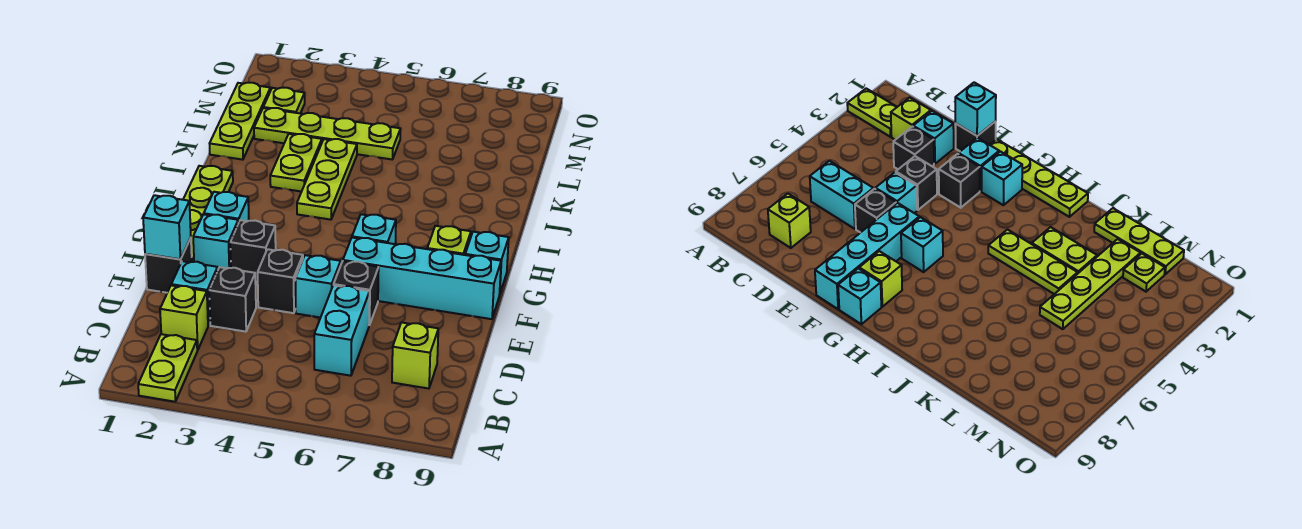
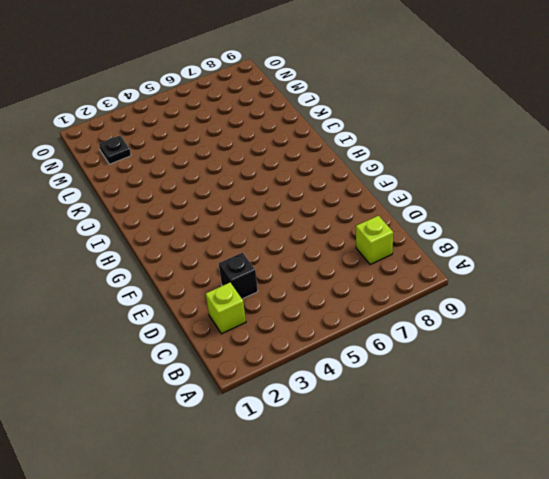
black 1x1 plate [99,136,131,164] -> lime 1x1 plate [263,88,305,113]
none -> lime 1x2 plate [138,334,197,402]
none -> cyan 1x2 brick [314,285,370,376]
none -> cyan 1x1 brick [171,261,218,325]

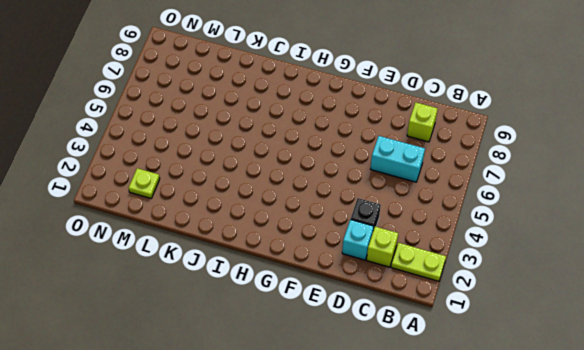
none -> black 1x1 brick [145,238,192,293]
none -> black 1x1 brick [258,249,303,313]
none -> cyan 1x1 brick [295,255,341,318]

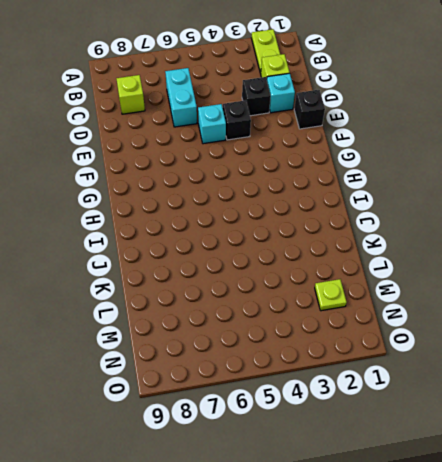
none -> black 1x1 brick [334,261,379,325]
none -> lime 1x4 plate [183,166,233,262]
none -> cyan 1x1 brick [193,214,238,269]

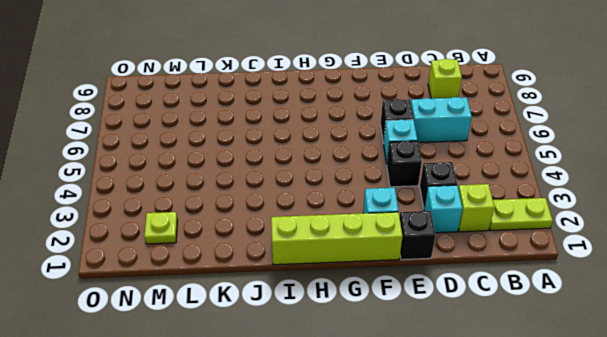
lime 1x4 brick [271,212,403,265] -> lime 1x4 plate [183,166,233,262]
none -> black 1x1 brick [230,220,276,282]
none -> cyan 1x4 brick [343,238,501,319]
none -> cyan 1x1 brick [204,192,249,223]

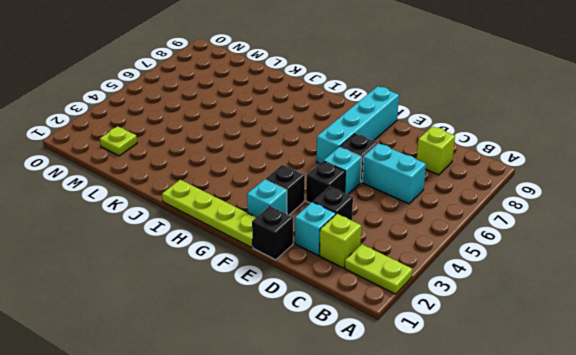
none -> cyan 1x1 brick [204,192,249,223]
none -> cyan 1x1 brick [352,214,396,244]
none -> lime 1x1 brick [427,226,471,255]

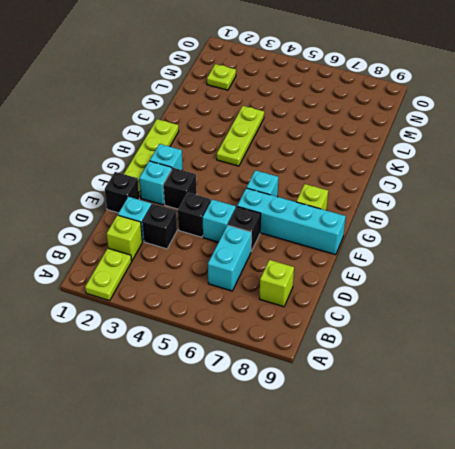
none -> cyan 1x1 brick [465,232,509,293]
none -> lime 1x2 plate [270,134,322,192]
none -> lime 1x3 plate [210,83,270,160]

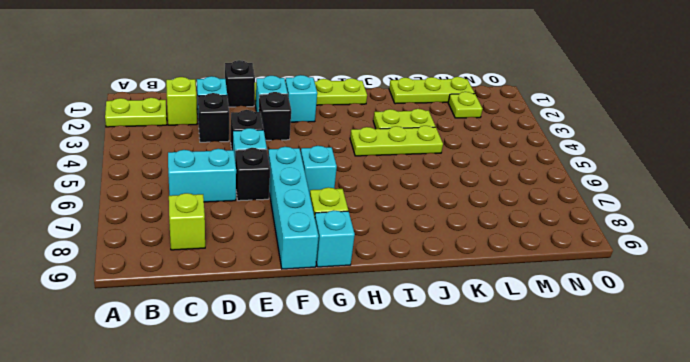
none -> lime 1x4 plate [254,108,400,159]
none -> cyan 1x1 brick [143,195,191,259]

